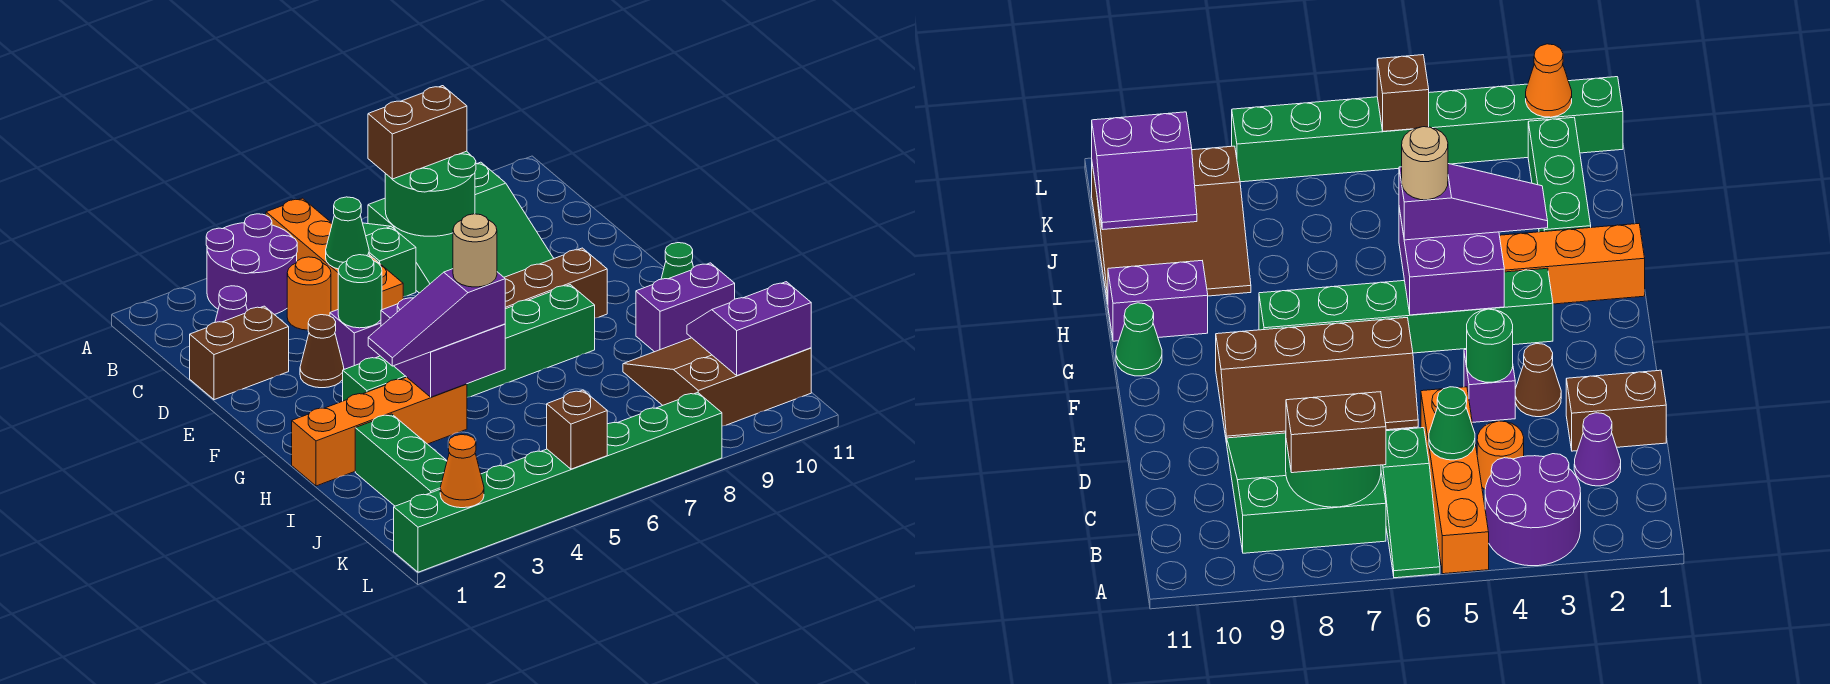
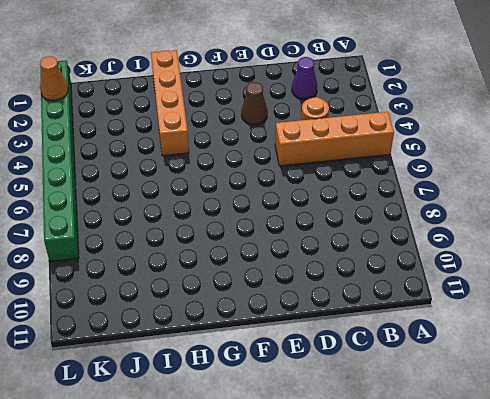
none -> purple 2x2 round brick [206,214,297,315]
none -> green 1x3 slope [363,223,416,297]
none -> green 3x3 slope [368,162,554,293]

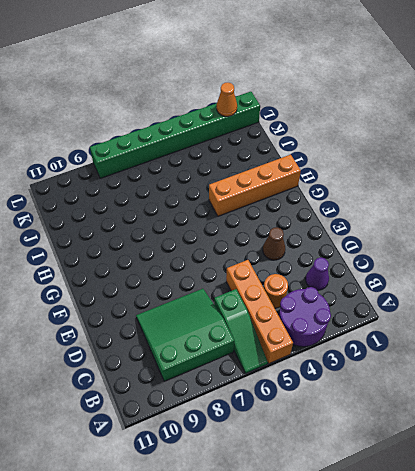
none -> brown 1x2 brick [190,306,289,400]
none -> purple 1x1 brick [330,310,381,369]
none -> brown 2x4 slope [504,248,607,318]

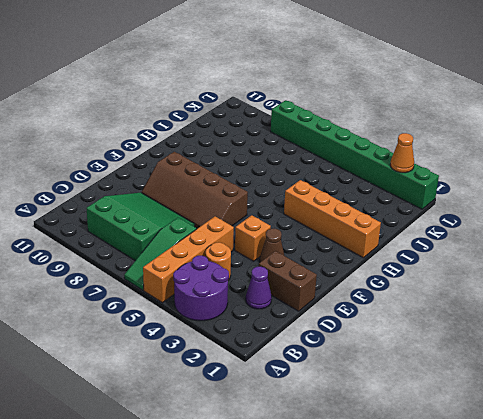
orange 1x1 brick [235,215,271,261] -> purple 1x1 brick [330,310,381,369]
none -> green 1x6 brick [343,285,595,401]
none -> green 1x1 cone [661,243,694,279]
none -> purple 1x2 brick [636,263,735,352]

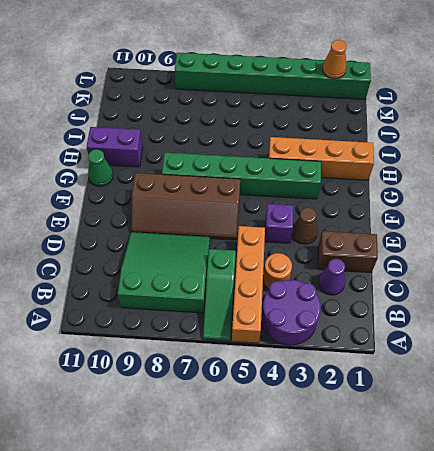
none -> green 1x3 brick [355,414,447,506]
none -> brown 3x3 slope [623,338,811,426]
none -> green 2x2 round brick [385,151,476,236]

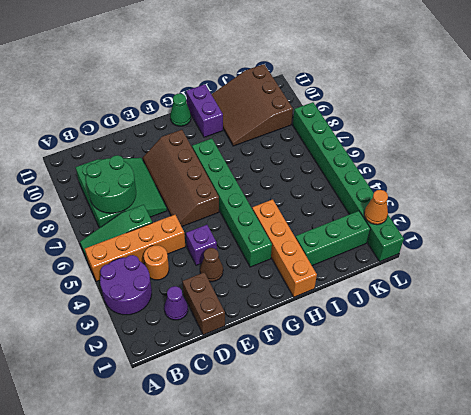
none -> green 1x1 cone [326,197,369,269]
none -> green 1x1 round brick [338,255,382,328]
none -> purple 2x2 brick [381,298,505,397]

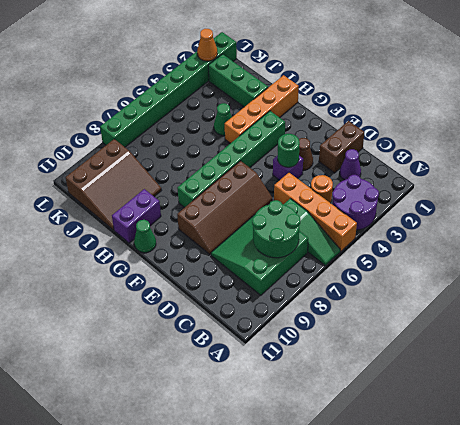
green 1x1 cone [214,103,232,136] -> green 1x1 cone moved to [326,197,369,269]
none -> purple 2x2 brick [381,298,505,397]
none -> purple 2x2 slope [687,282,811,375]
none -> brown 1x1 brick [547,390,607,469]

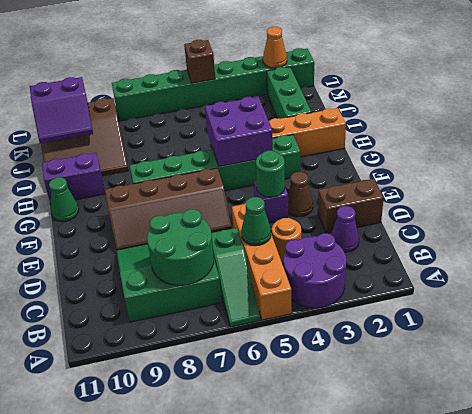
none -> brown 1x2 brick [368,86,467,179]
none -> purple 1x3 slope [368,269,505,366]
none -> tan 1x1 round brick [453,214,497,287]

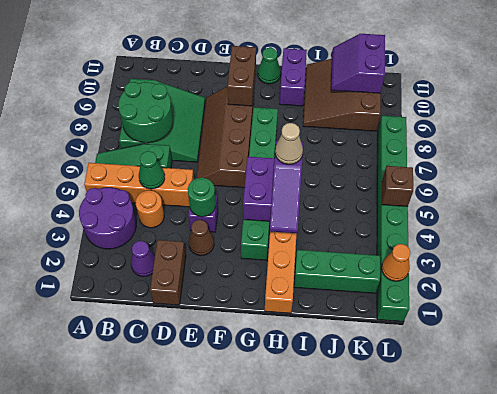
brown 1x2 brick [227,46,256,106] -> brown 1x2 brick moved to [368,86,467,179]
tan 1x1 cone [275,123,303,165] -> tan 1x1 round brick [453,214,497,287]

